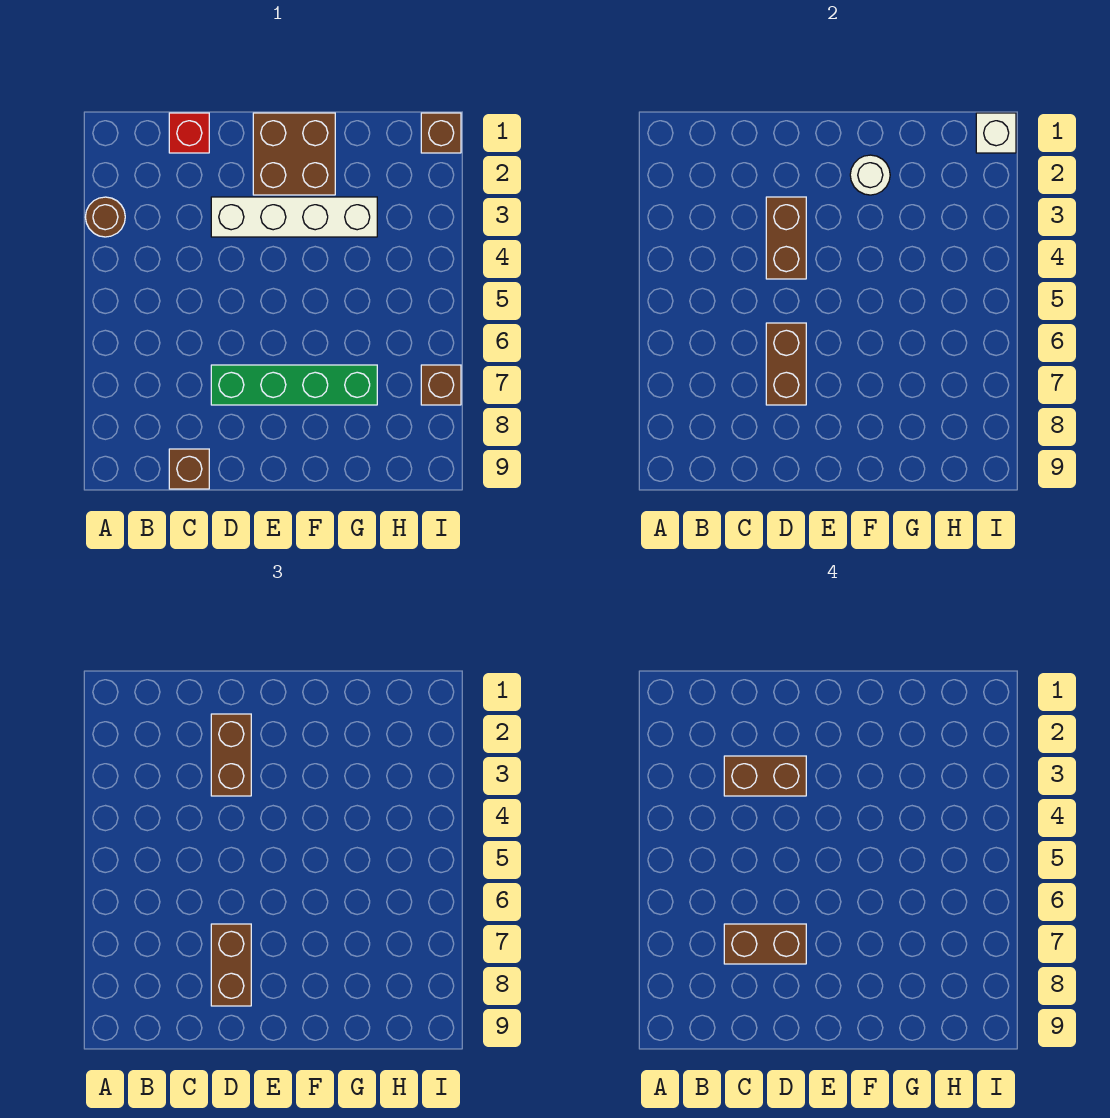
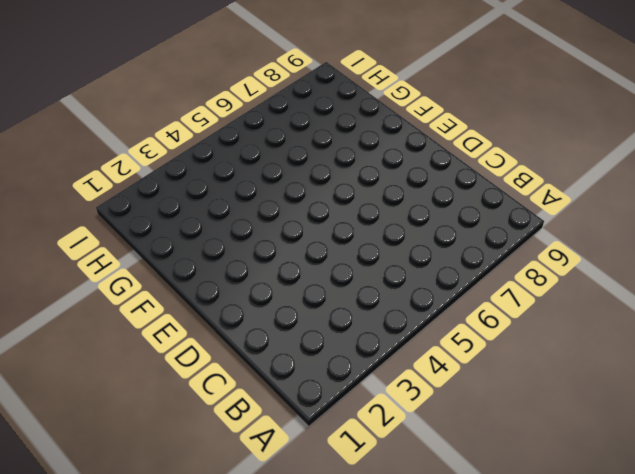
none -> brown 1x1 round brick [85,197,125,237]
none -> red 1x1 brick [169,113,209,153]
none -> brown 1x1 brick [169,449,209,489]

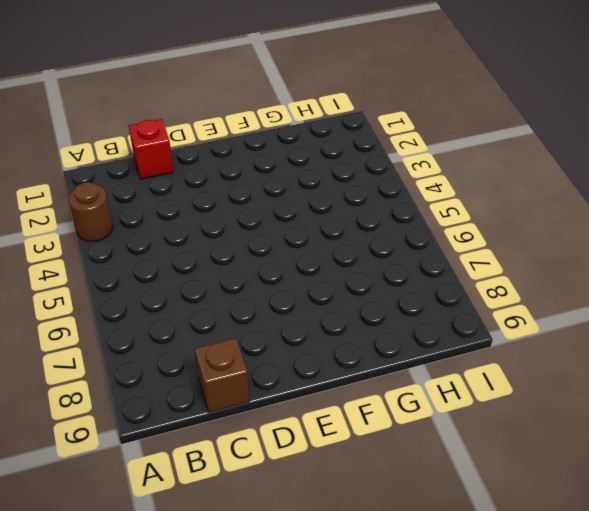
none -> white 1x4 brick [211,197,377,237]
none -> green 1x4 brick [211,365,377,405]
none -> brown 2x2 brick [253,113,335,195]

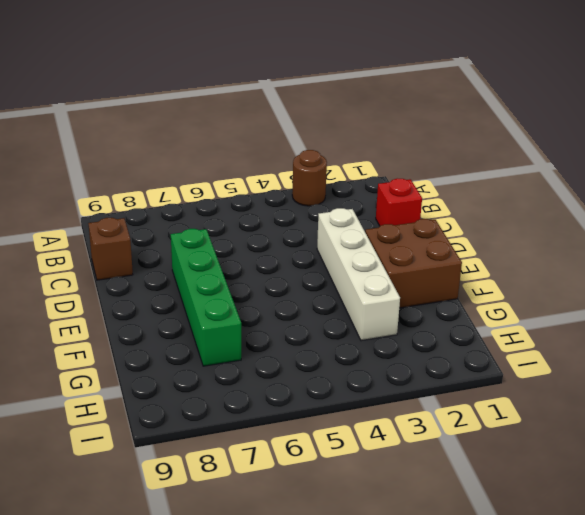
none -> brown 1x1 brick [421,113,461,153]
none -> brown 1x1 brick [421,365,461,405]
none -> brown 1x2 brick [766,197,806,279]

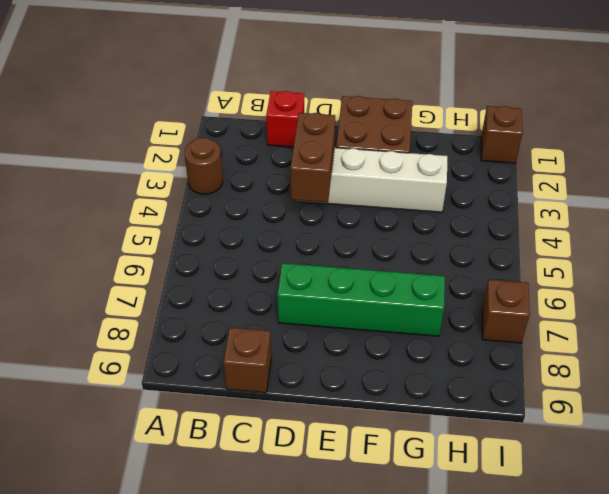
none -> brown 1x2 brick [766,323,806,405]
none -> white 1x1 round brick [850,155,890,195]
none -> white 1x1 brick [976,113,1016,153]

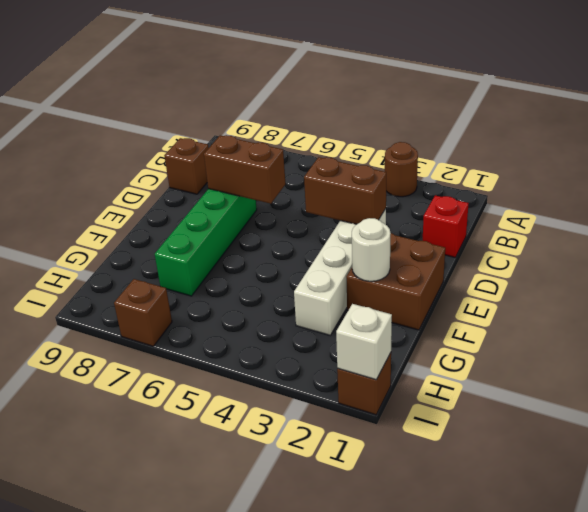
none -> brown 1x2 brick [211,714,251,796]
none -> brown 1x2 brick [211,924,251,1006]
none -> brown 1x2 brick [724,756,806,796]

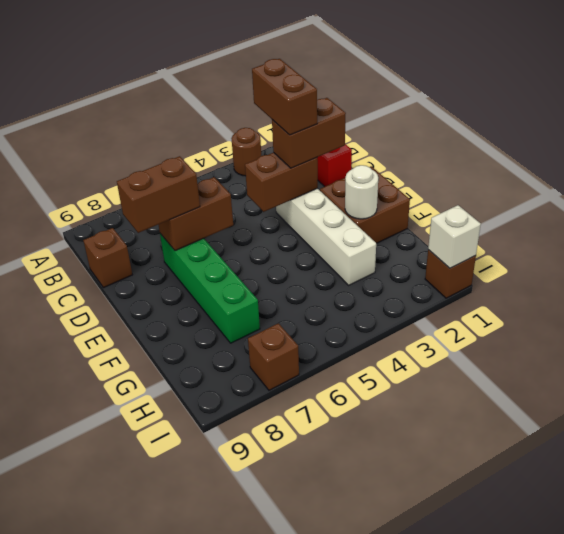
none -> brown 1x2 brick [724,924,806,964]

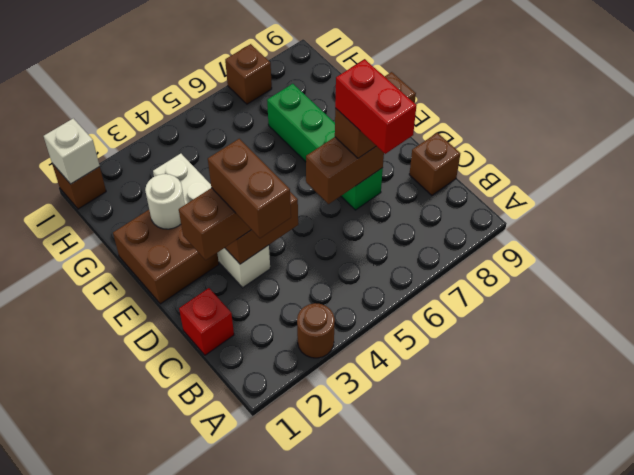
red 1x2 brick [335,59,417,154] -> brown 1x2 brick [724,924,806,964]

